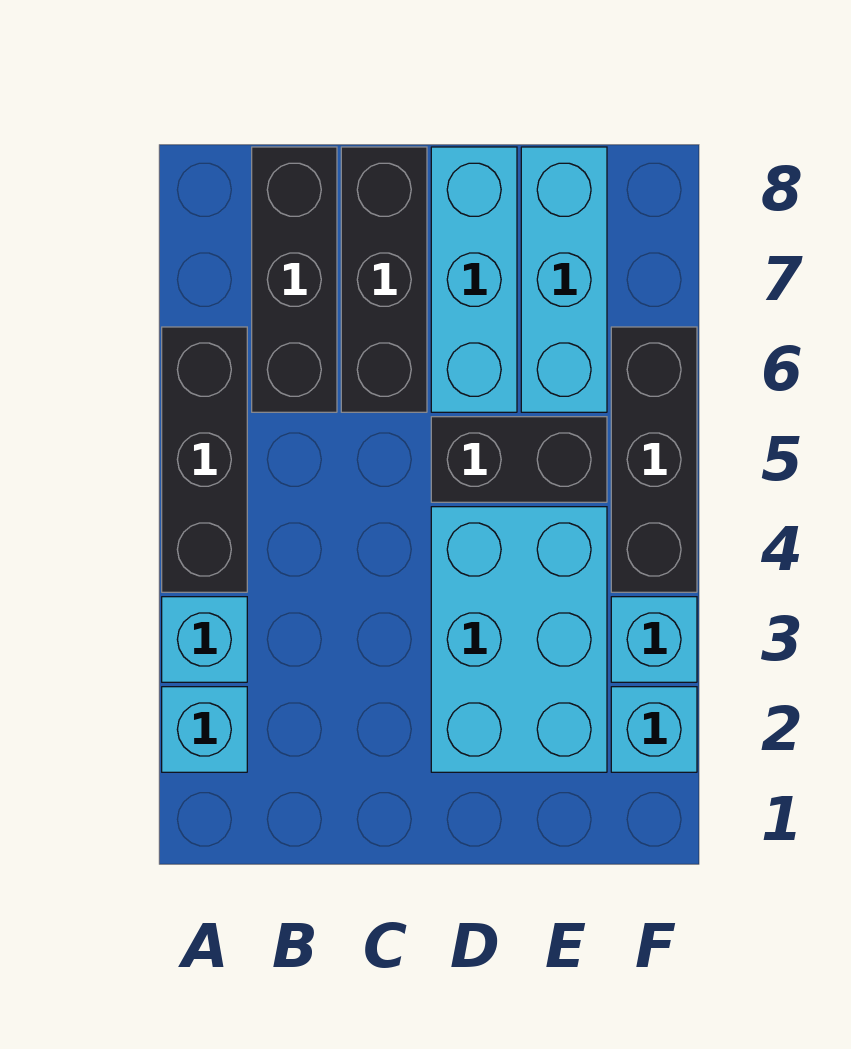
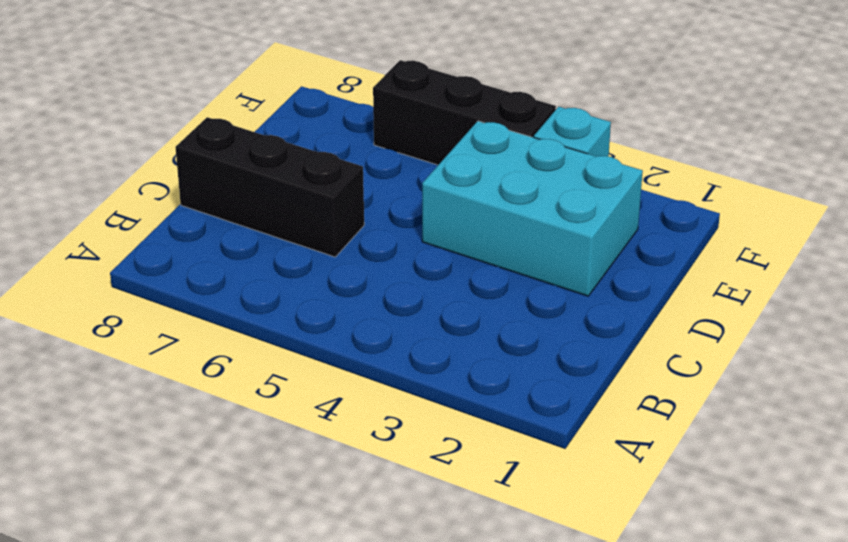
none -> cyan 1x1 brick [162,687,247,772]
none -> cyan 1x1 brick [162,597,247,682]
none -> black 1x3 brick [162,327,247,592]

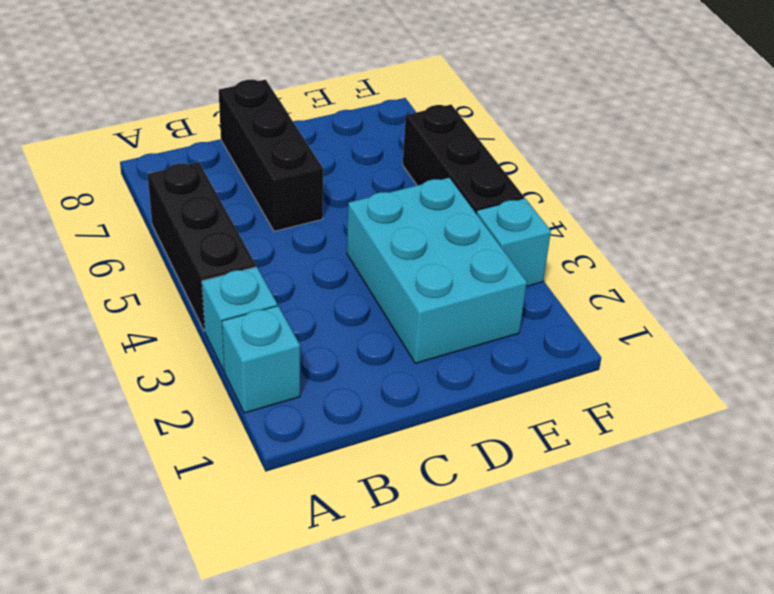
none -> black 1x3 brick [252,147,337,412]
none -> black 1x2 brick [431,417,607,502]
none -> cyan 1x3 brick [431,147,517,412]

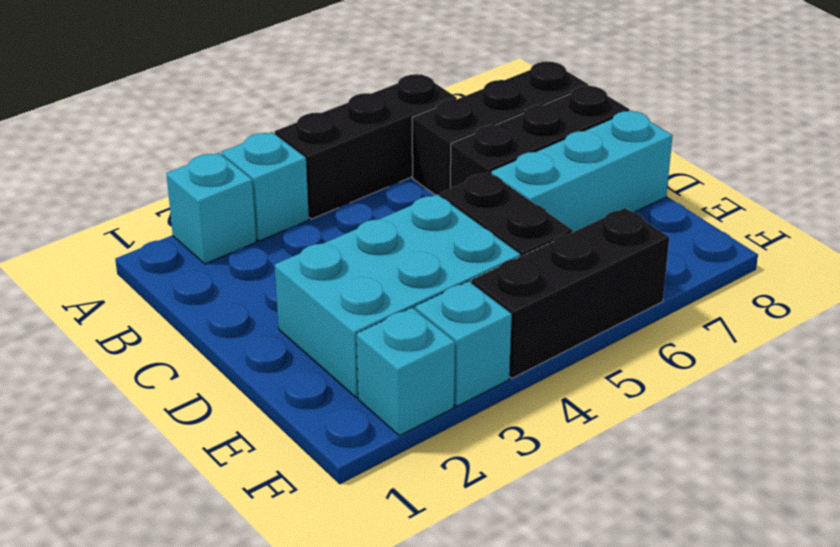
none -> cyan 1x3 brick [521,147,607,412]

